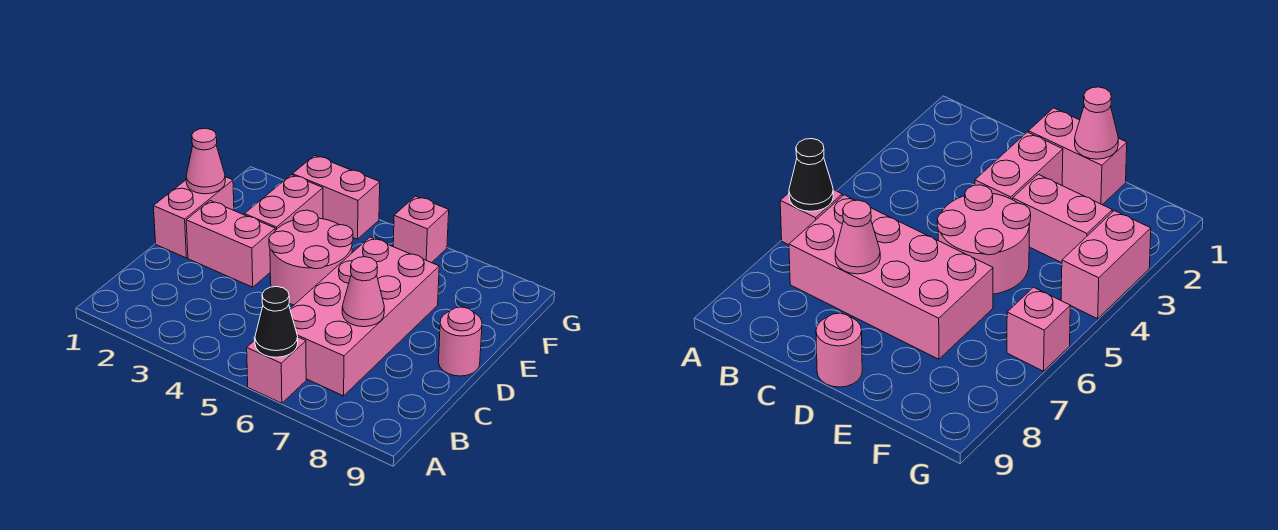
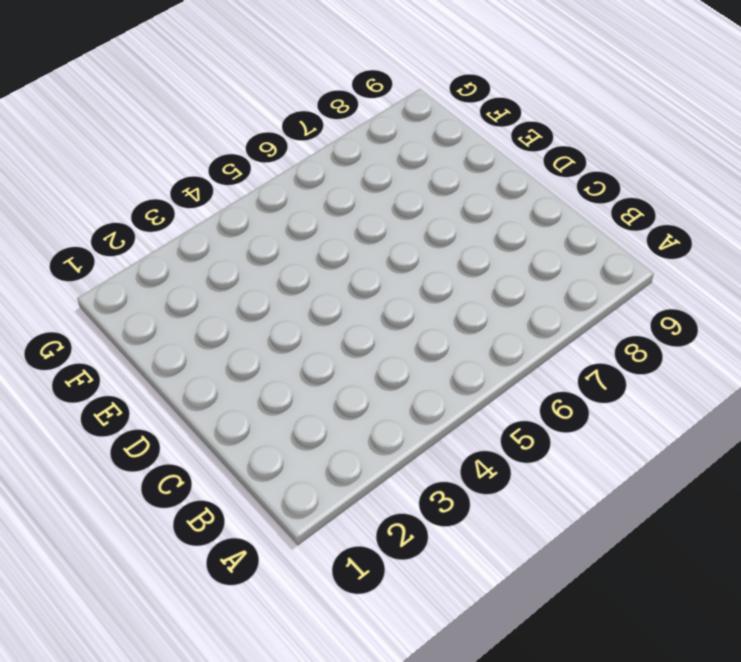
none -> pink 1x1 brick [247,337,306,403]
none -> pink 2x4 brick [290,237,439,396]
none -> pink 1x2 brick [153,177,234,258]

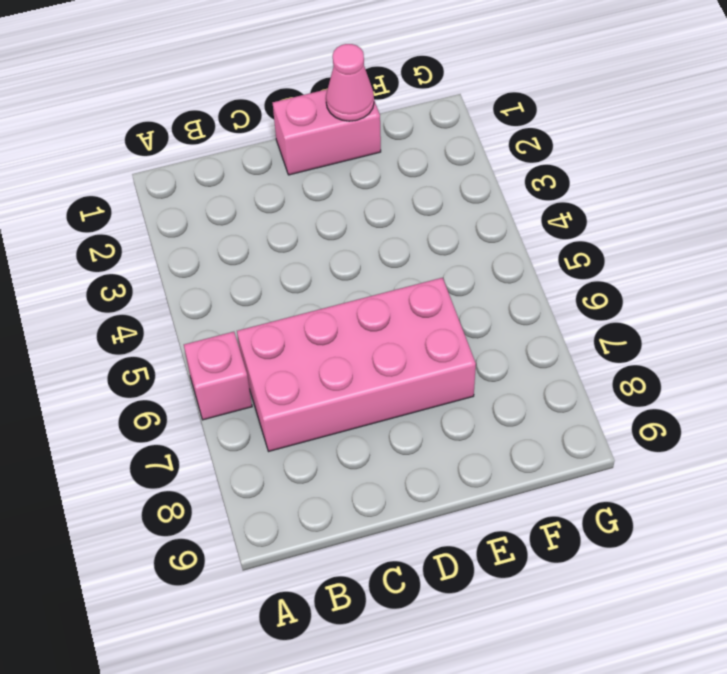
none -> pink 1x2 brick [186,201,275,287]
none -> pink 2x2 round brick [269,210,353,305]
none -> pink 1x1 round brick [439,307,482,376]

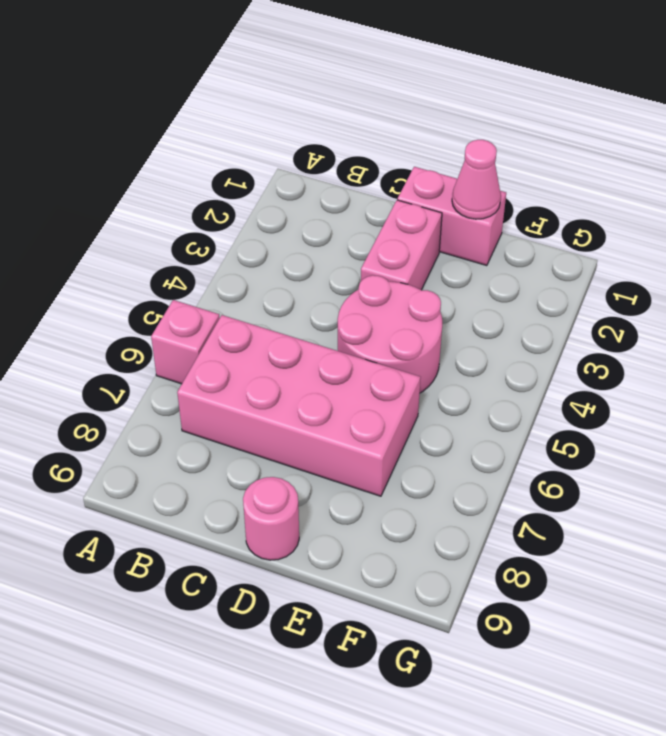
none -> pink 1x2 brick [245,175,323,231]
none -> pink 1x2 brick [293,155,380,239]
none -> pink 1x1 brick [393,196,449,263]

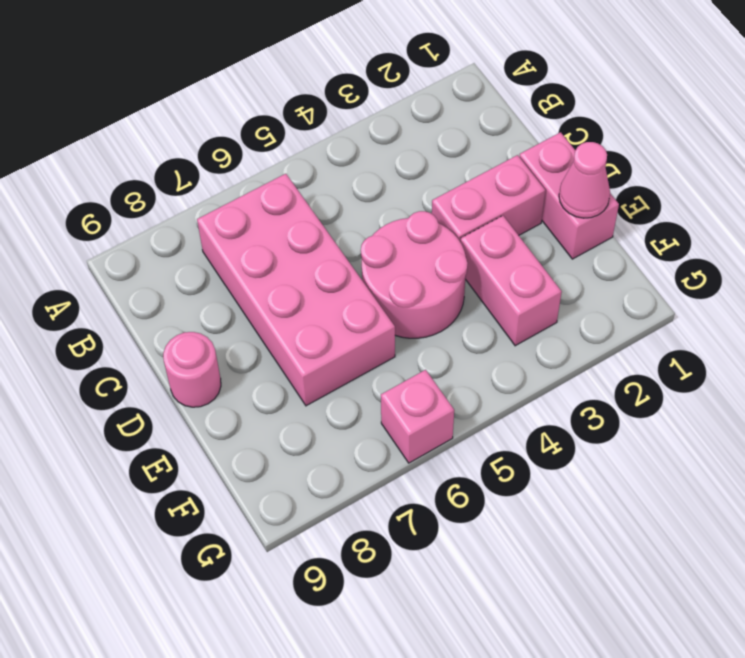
none -> pink 1x1 brick [247,337,306,403]
none -> pink 1x2 brick [293,155,380,239]
none -> black 1x1 cone [255,287,298,357]

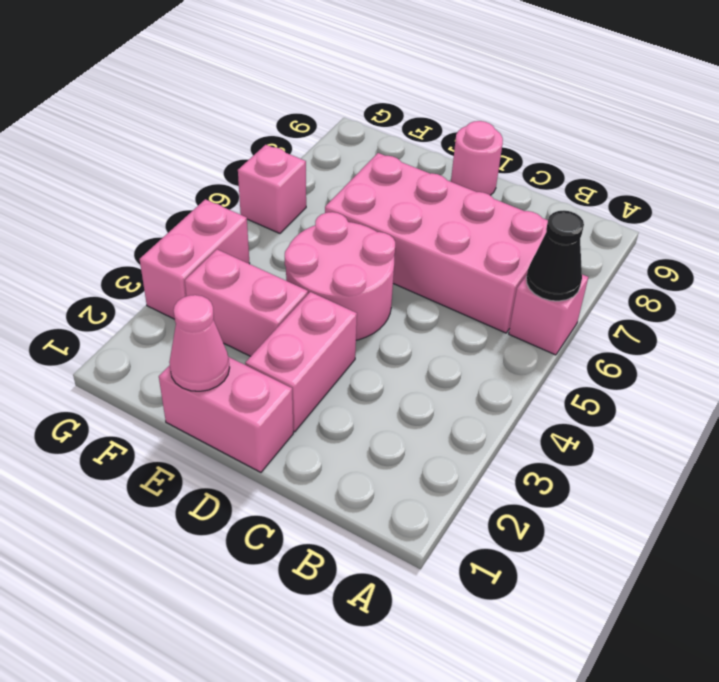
none -> pink 1x1 cone [342,257,384,327]

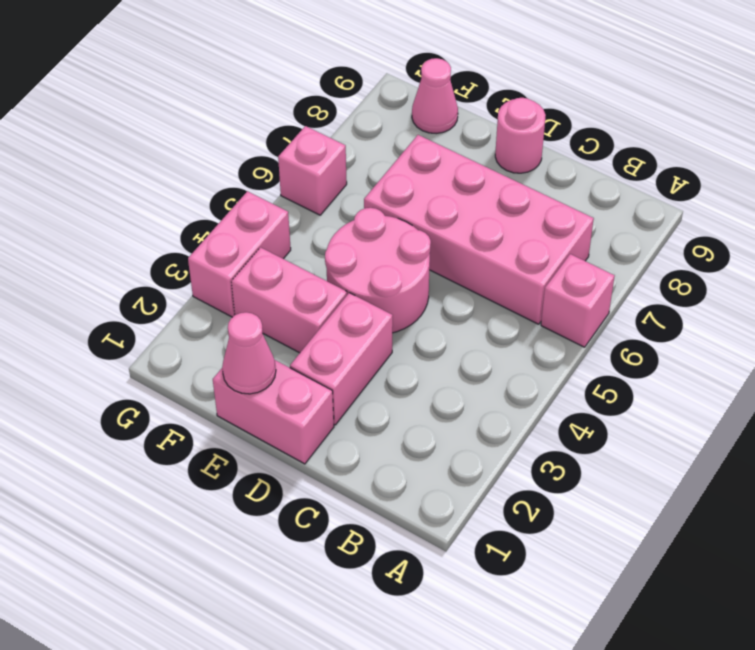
pink 1x1 cone [412,58,458,134] -> pink 1x1 cone moved to [342,257,384,327]
none -> black 1x1 cone [255,287,298,357]

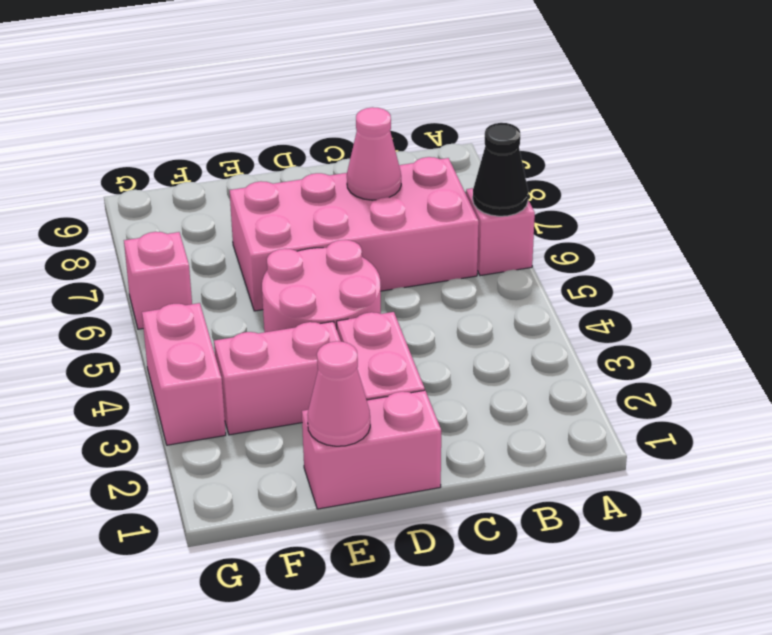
none -> pink 1x1 round brick [439,307,482,376]

